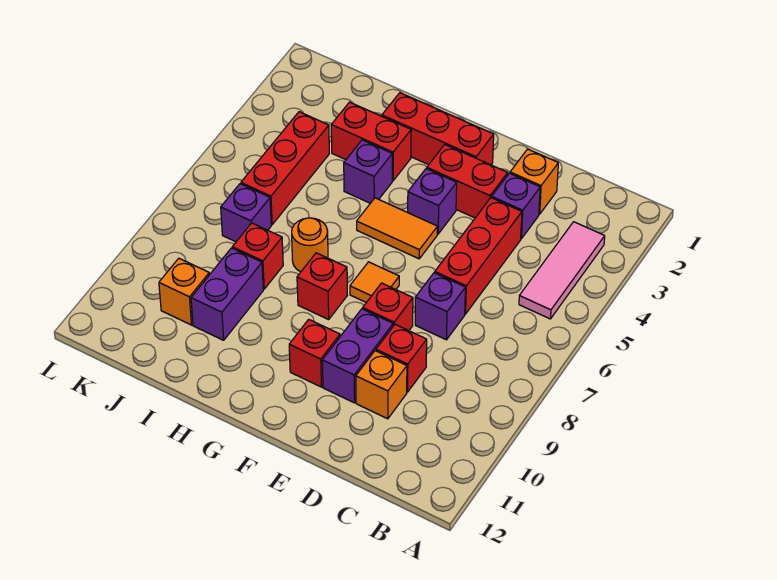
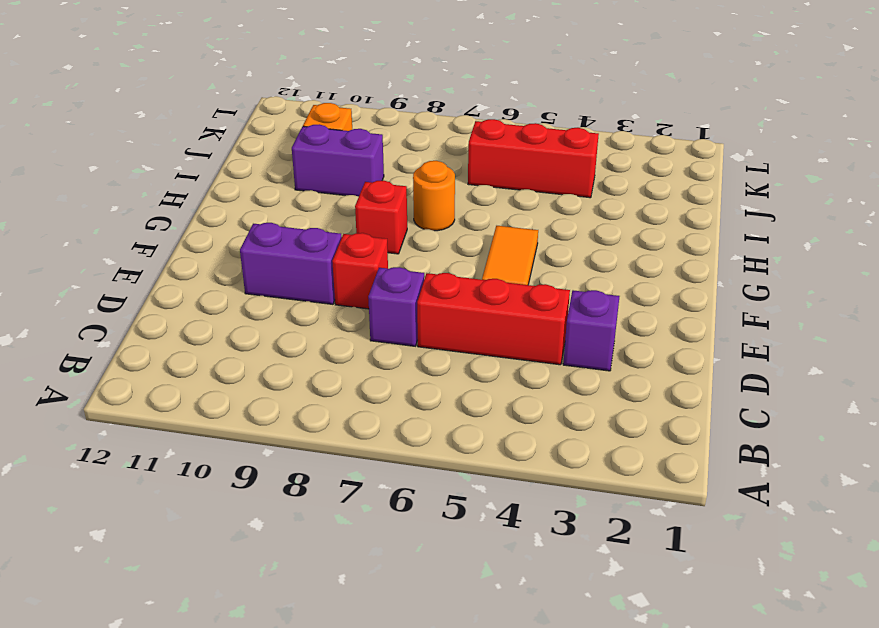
none -> pink 1x3 tile [519,222,605,319]
none -> orange 1x1 brick [510,149,558,214]
none -> red 1x1 brick [376,325,427,392]

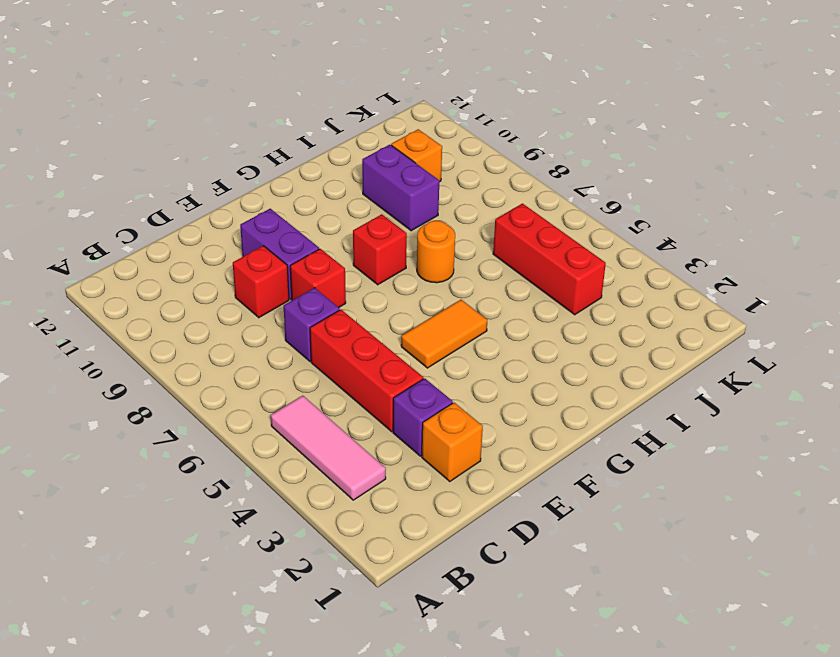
none -> orange 1x1 brick [356,351,407,419]
none -> red 1x2 brick [427,145,508,218]
none -> red 1x3 brick [382,93,494,165]

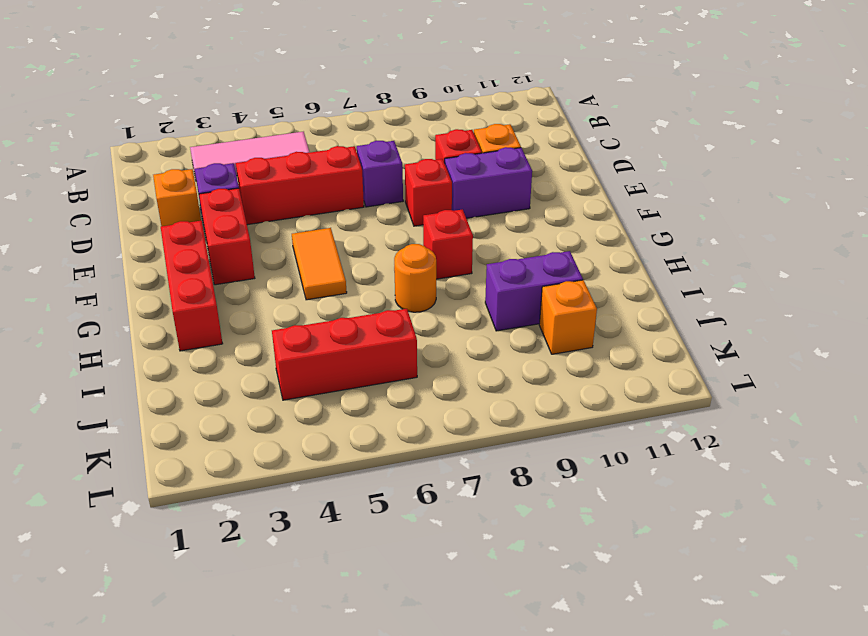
none -> purple 1x1 brick [408,169,457,234]
none -> orange 1x1 tile [350,262,399,302]
none -> red 1x1 brick [289,319,340,387]

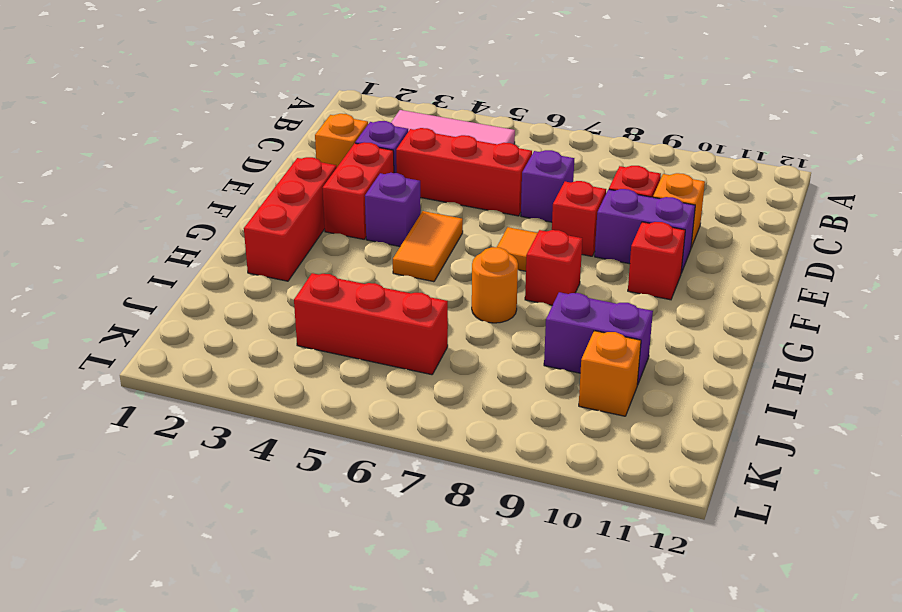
none -> red 1x2 brick [331,102,411,181]
none -> purple 1x1 brick [344,140,392,203]
none -> red 1x1 brick [232,223,283,289]

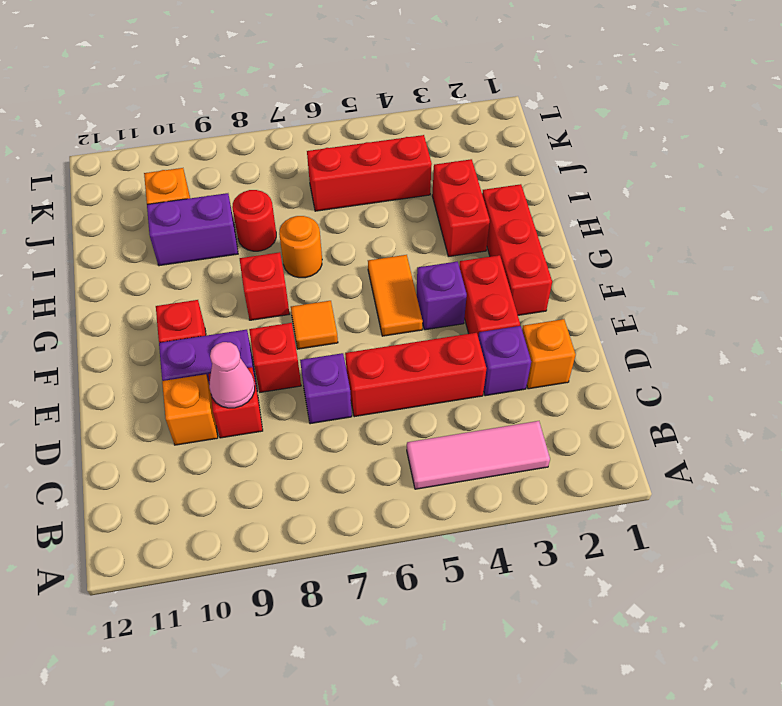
pink 1x1 cone [209,342,255,408] -> none
red 1x1 round brick [232,190,276,251] -> red 1x1 brick [232,223,283,289]
none -> purple 1x1 brick [344,140,392,203]
none -> purple 1x1 brick [221,184,271,242]

